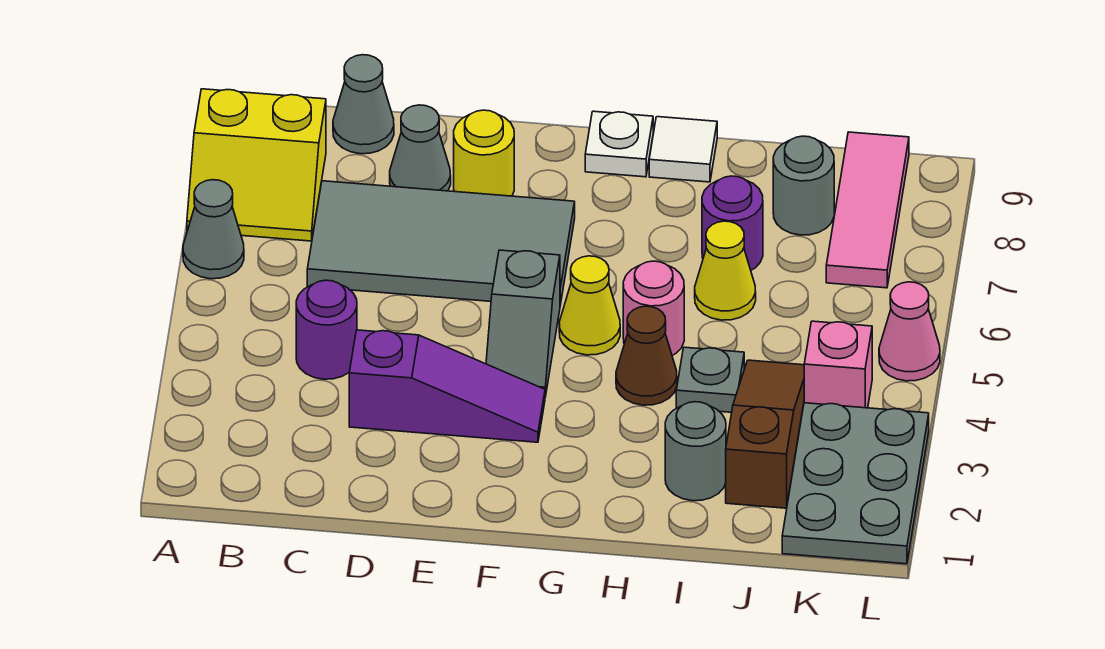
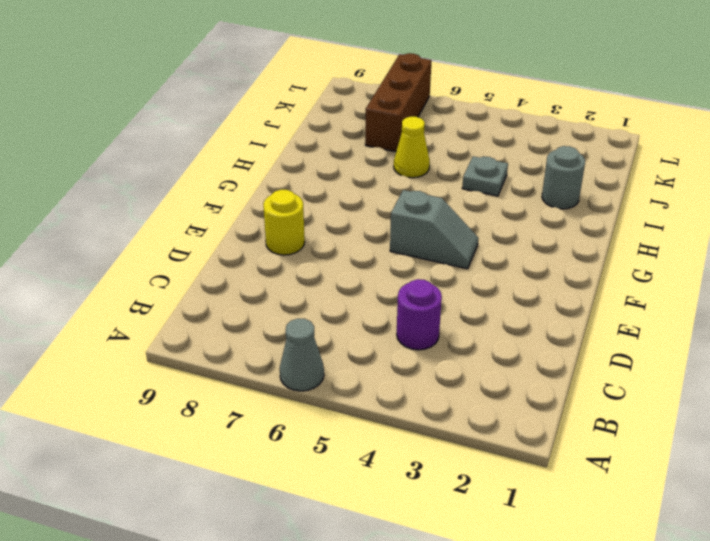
brown 1x3 brick [365,53,432,152] -> pink 1x3 tile [826,132,909,288]
none -> yellow 2x2 slope [187,89,326,241]
none -> grey 2x4 tile [307,181,575,305]
none -> grey 1x1 cone [333,55,394,154]

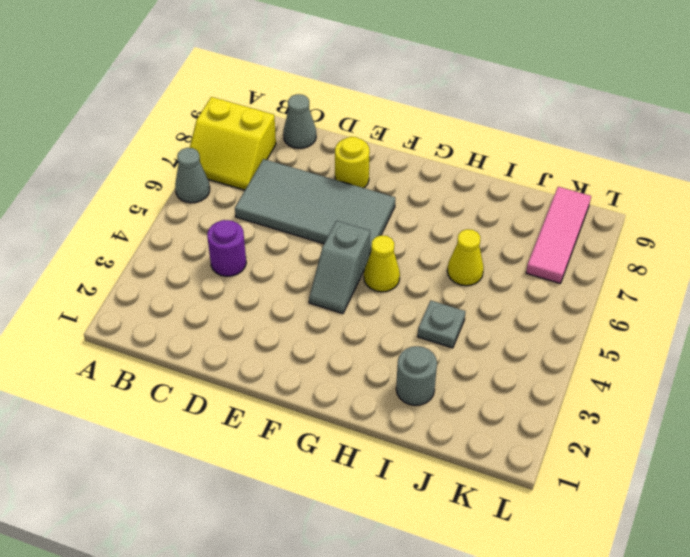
none -> purple 1x3 slope [349,330,545,442]
none -> grey 1x1 cone [390,105,451,191]
none -> white 1x1 plate [585,111,653,177]

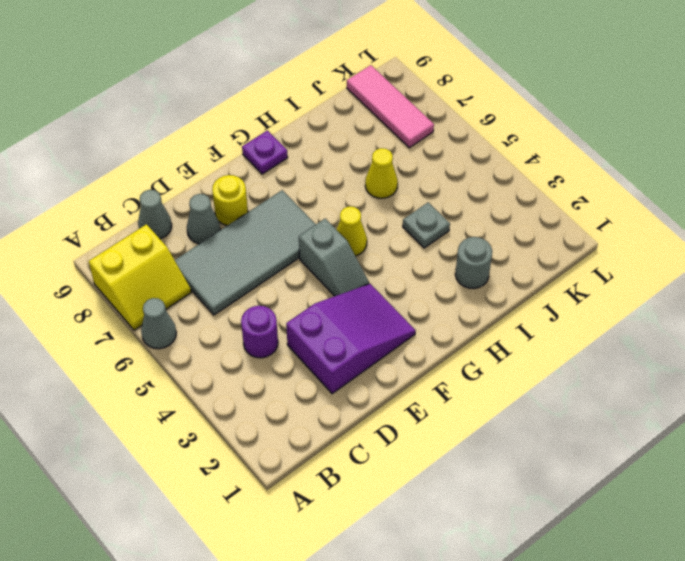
purple 2x3 slope [286,284,416,394] -> purple 1x3 slope [349,330,545,442]
purple 1x1 plate [242,130,288,174] -> white 1x1 plate [585,111,653,177]
none -> brown 1x1 cone [616,306,677,405]
none -> pink 1x1 round brick [623,261,684,355]
none -> white 1x1 tile [649,117,717,182]

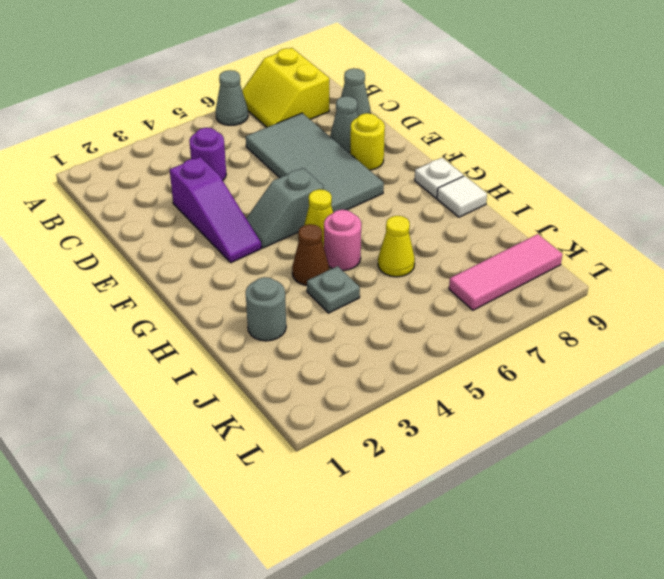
none -> purple 1x1 round brick [702,176,763,270]
none -> brown 1x3 slope [726,360,804,508]
none -> grey 1x1 round brick [773,136,834,235]

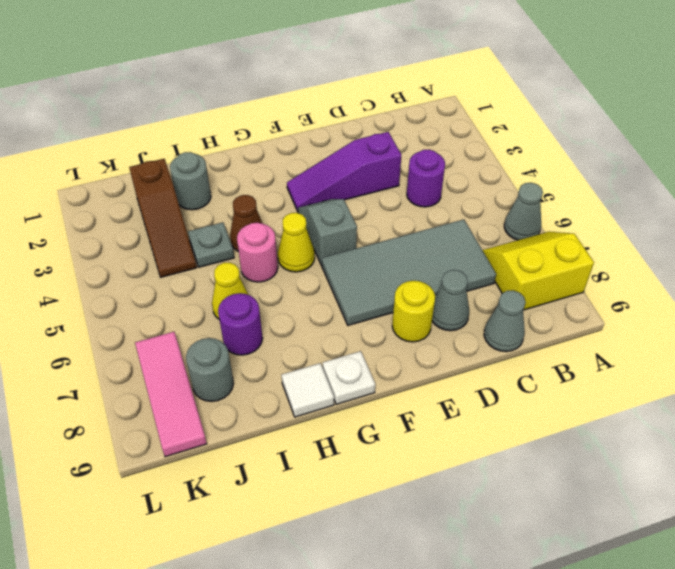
none -> grey 2x3 plate [782,403,929,564]
none -> pink 1x1 brick [804,321,872,408]
none -> pink 1x1 cone [879,282,940,381]

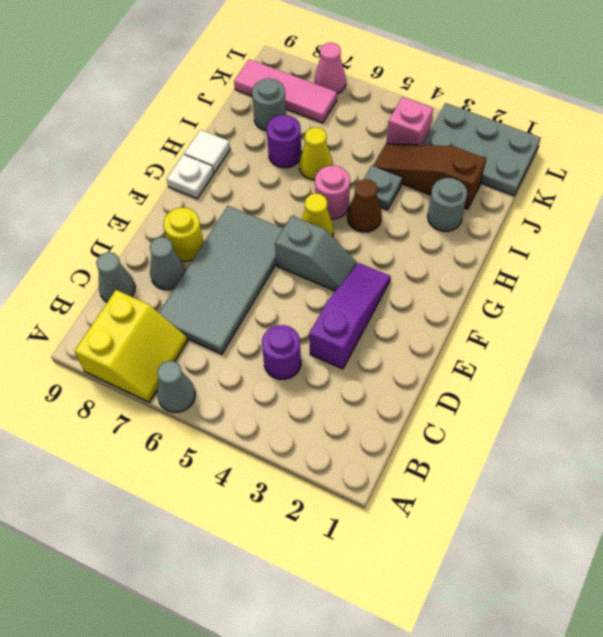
pink 1x1 cone [315,43,346,94] -> pink 1x1 cone moved to [879,282,940,381]

